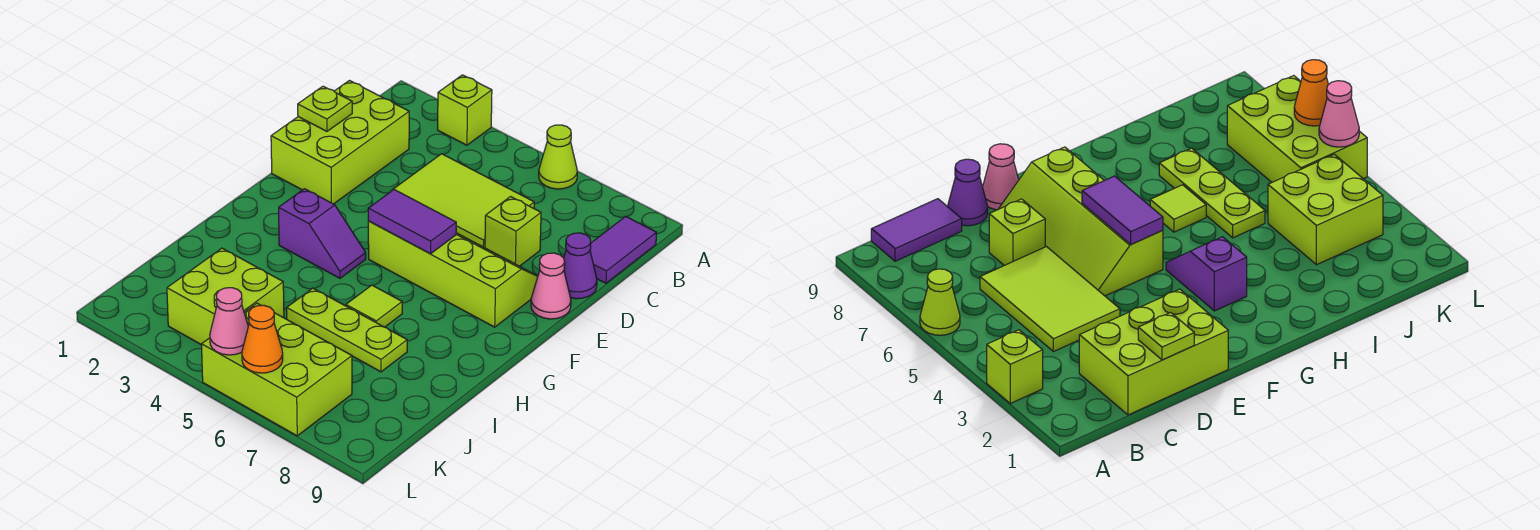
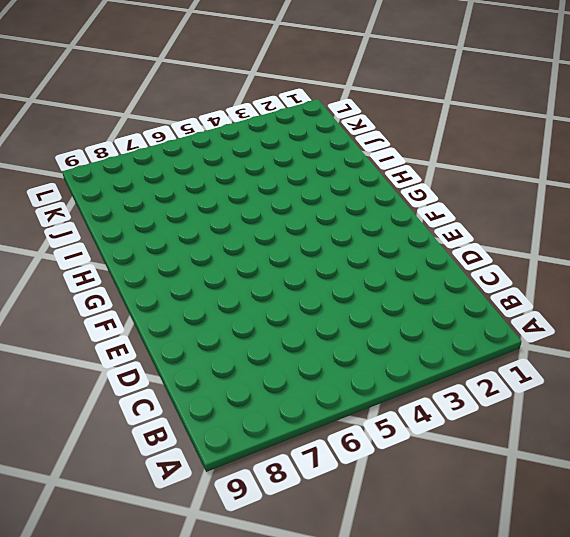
none -> lime 1x1 brick [438,75,492,145]
none -> lime 1x1 cone [539,125,577,189]
none -> purple 1x2 tile [590,216,656,283]

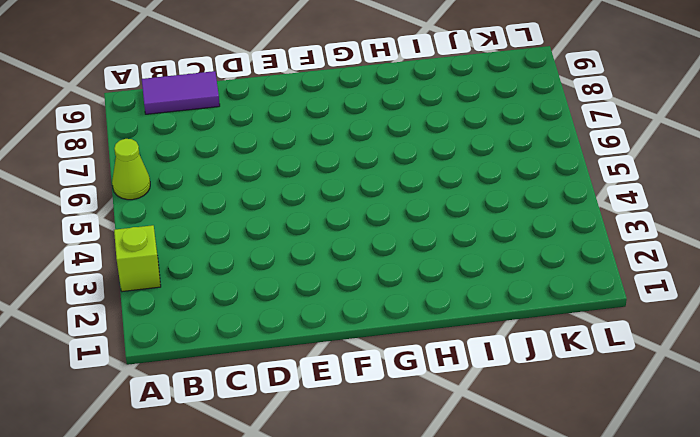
none -> lime 2x3 brick [271,81,409,204]
none -> lime 2x3 tile [391,154,534,248]
none -> lime 1x1 brick [485,197,541,266]

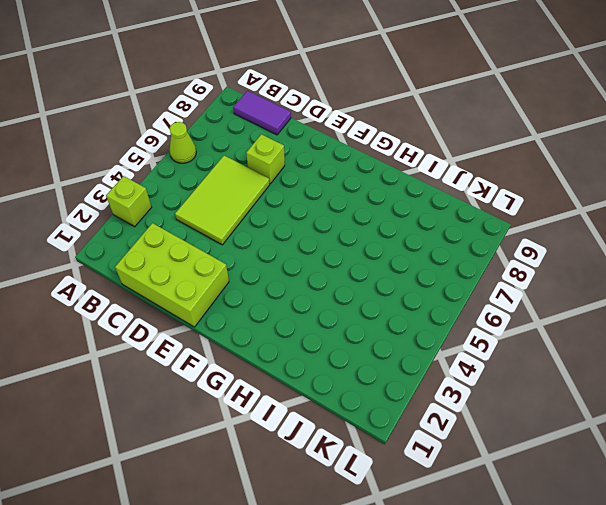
none -> purple 1x1 cone [564,233,597,299]
none -> lime 2x4 slope [368,221,538,327]
none -> pink 1x1 cone [531,253,571,319]

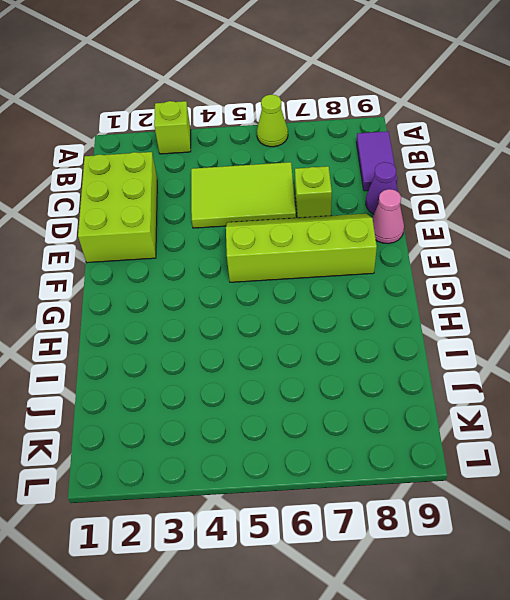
none -> purple 1x2 slope [279,189,366,278]
none -> lime 1x1 tile [346,285,402,327]
none -> lime 1x3 plate [287,288,407,372]

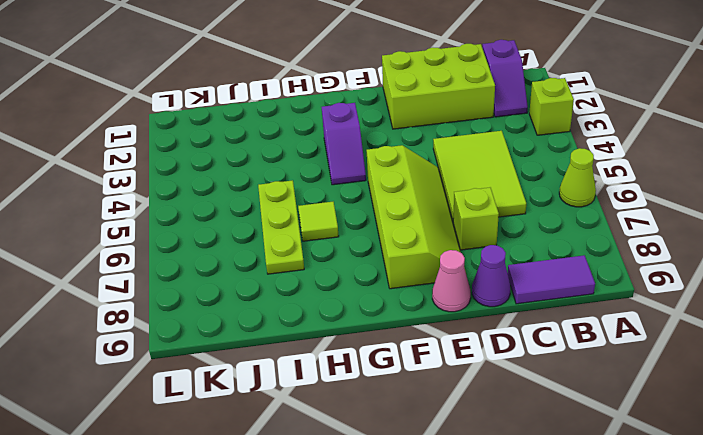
purple 1x2 slope [482,40,528,117] -> none
none -> lime 2x2 brick [167,248,284,345]
none -> lime 2x3 brick [202,303,352,436]
none -> lime 1x1 plate [298,86,352,131]

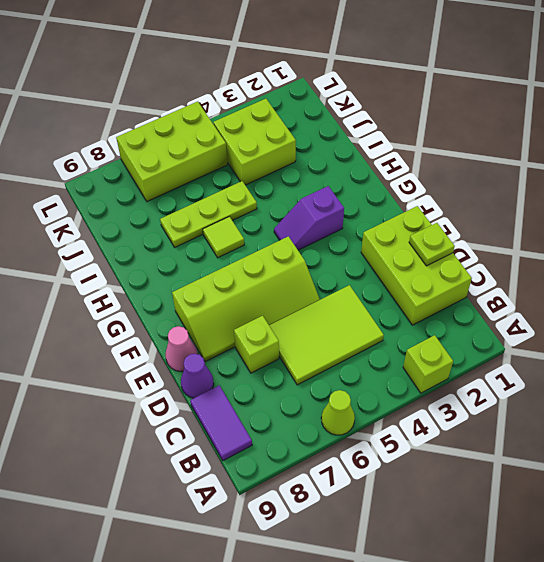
none -> purple 1x2 tile [368,190,456,254]
none -> pink 1x1 cone [210,288,248,355]
none -> orange 1x1 cone [242,305,283,373]

